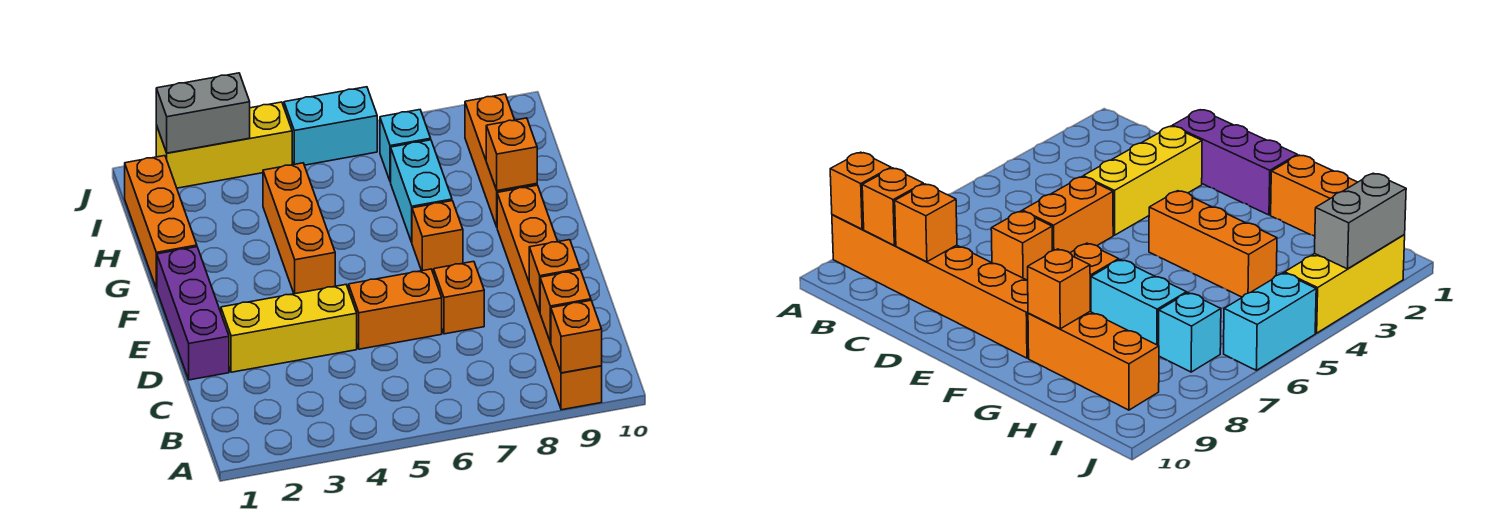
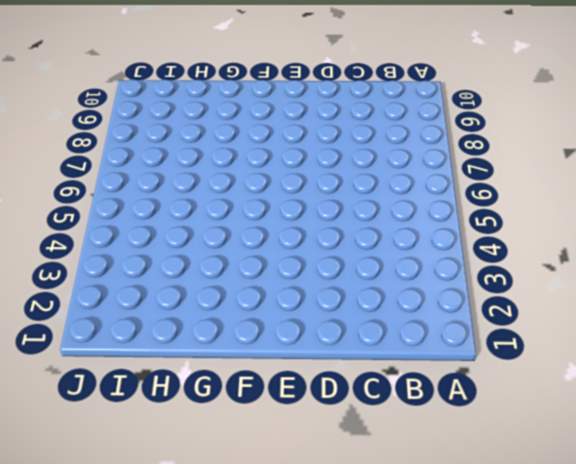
none -> orange 1x6 brick [497,185,602,410]
none -> purple 1x3 brick [157,247,229,380]
none -> yellow 1x3 brick [221,285,357,372]

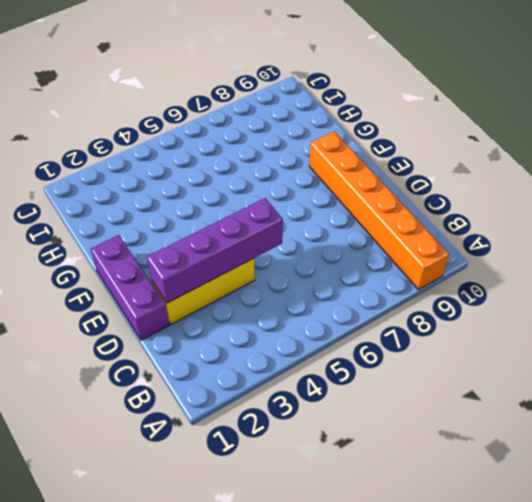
purple 1x4 brick [147,198,283,303] -> none
none -> orange 1x2 brick [349,269,442,349]
none -> orange 1x1 brick [434,261,484,334]
none -> orange 1x3 brick [263,163,335,294]

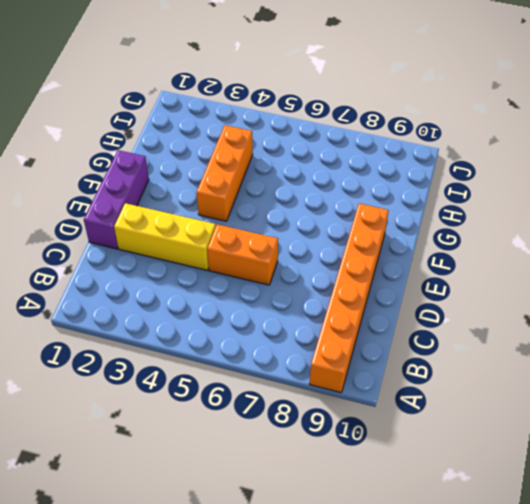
none -> orange 1x1 brick [434,261,484,334]
none -> orange 1x1 brick [412,201,463,271]
none -> orange 1x3 brick [125,156,197,289]

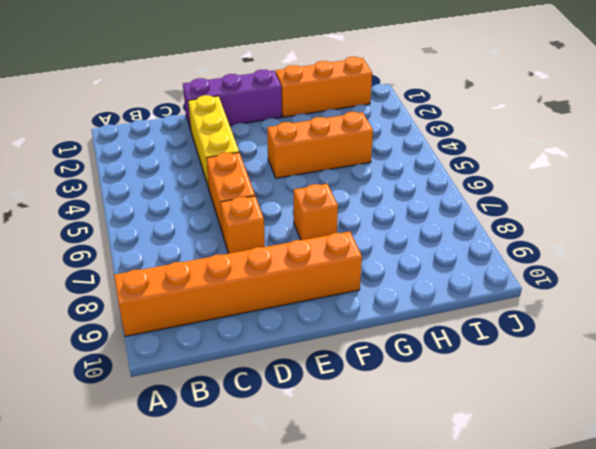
none -> cyan 1x2 brick [391,140,452,242]
none -> orange 1x3 brick [465,94,537,227]
none -> cyan 1x1 brick [380,110,431,182]

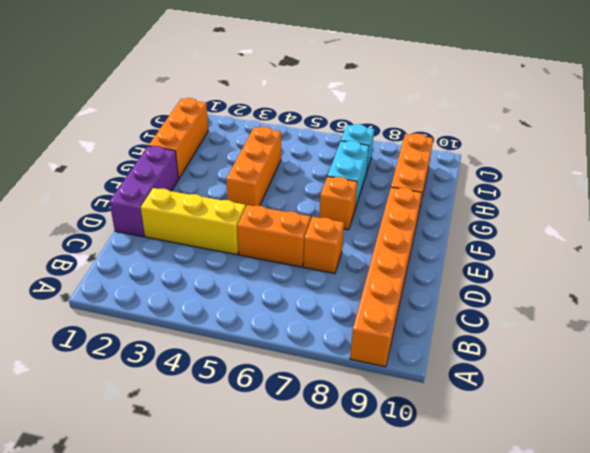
none -> yellow 1x3 brick [156,102,292,188]
none -> cyan 1x2 brick [284,87,377,165]
none -> orange 1x1 brick [551,300,602,373]

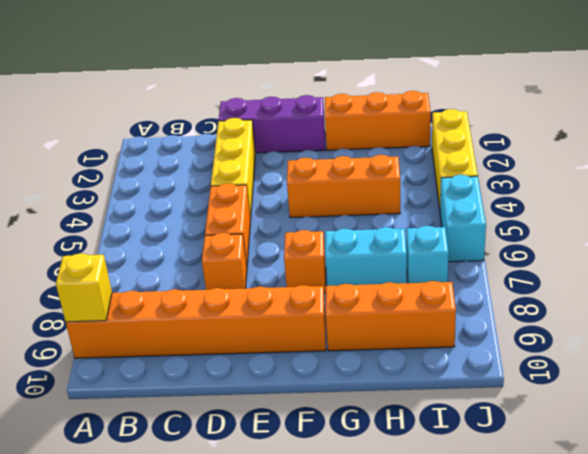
yellow 1x1 brick [56,253,112,322] -> orange 1x1 brick [551,300,602,373]
none -> orange 1x1 brick [540,270,591,343]
none -> orange 1x1 brick [529,240,580,312]
none -> orange 1x1 brick [486,118,537,191]

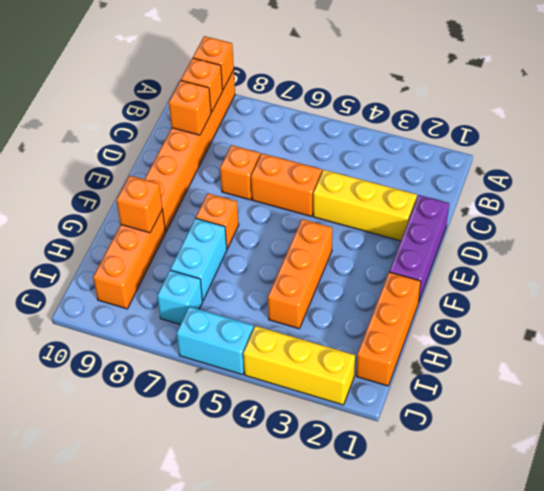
none -> grey 1x2 brick [156,73,250,153]

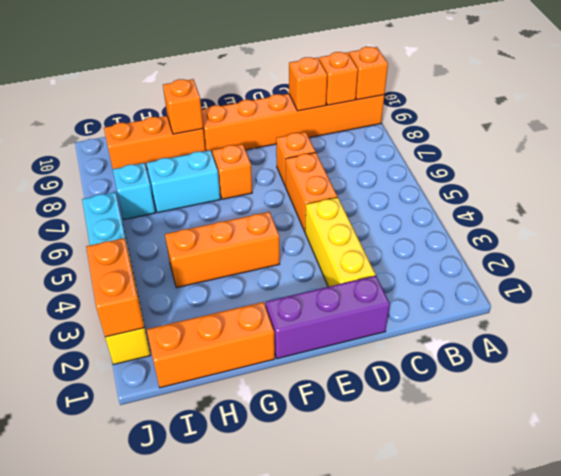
orange 1x2 brick [86,238,144,337] -> grey 1x2 brick [156,73,250,153]

